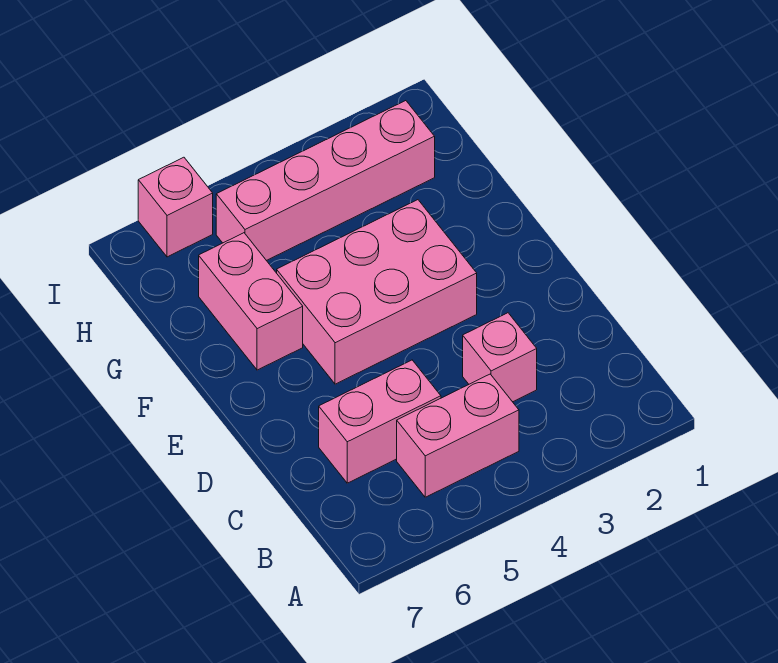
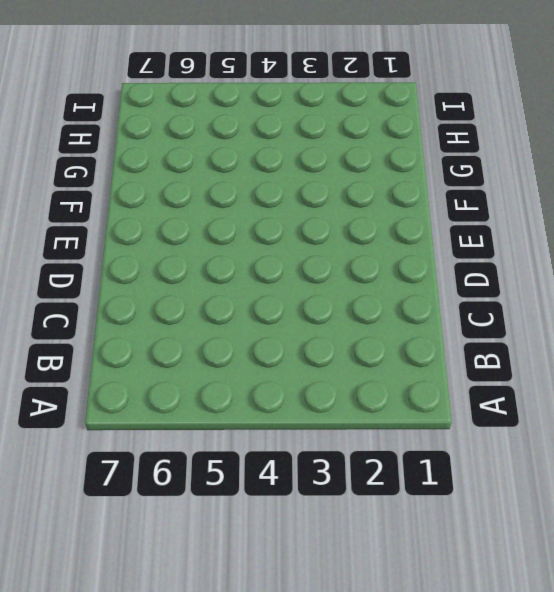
none -> pink 1x2 brick [397,374,519,497]
none -> pink 1x1 brick [463,313,537,402]

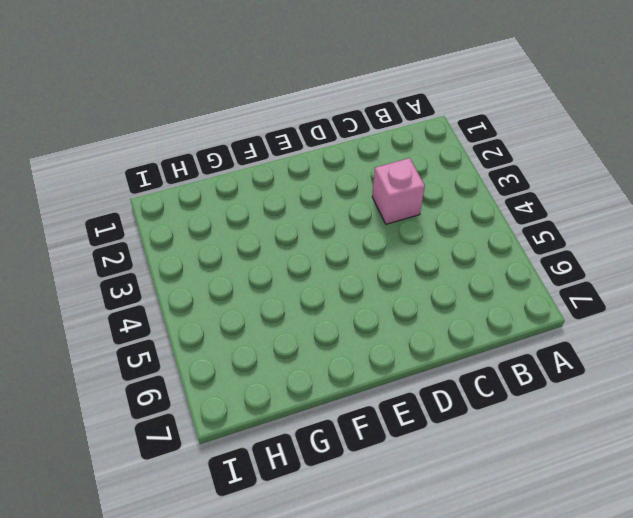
none -> pink 1x2 brick [397,374,519,497]
none -> pink 1x2 brick [319,360,441,483]

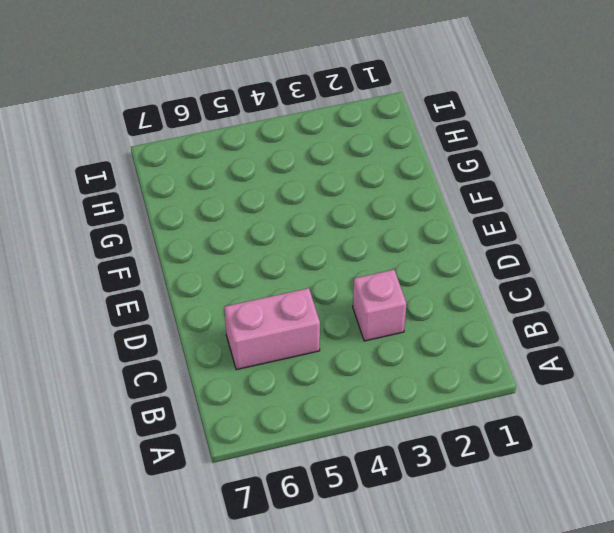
none -> pink 1x2 brick [397,374,519,497]
none -> pink 2x3 brick [277,200,477,384]

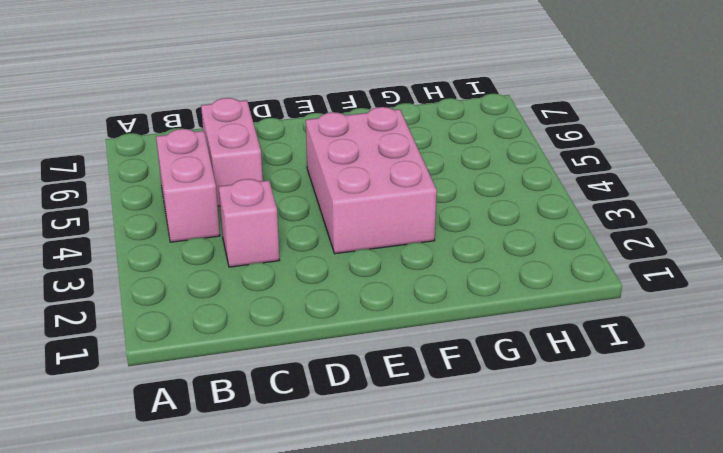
none -> pink 1x2 brick [199,233,303,370]
none -> pink 1x4 brick [216,101,435,261]

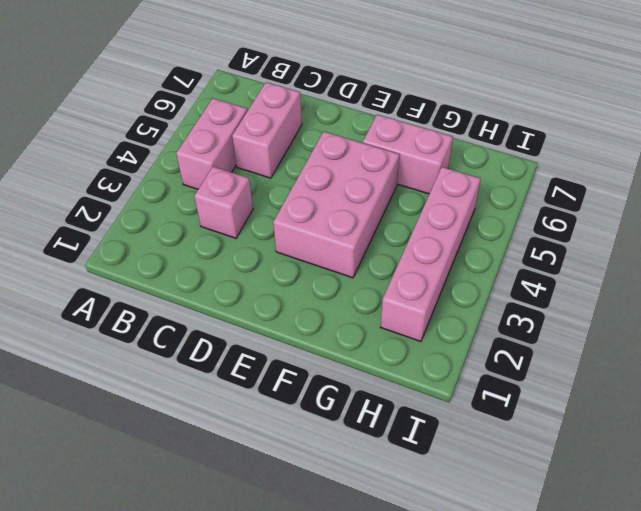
none -> pink 1x1 brick [138,157,213,257]

